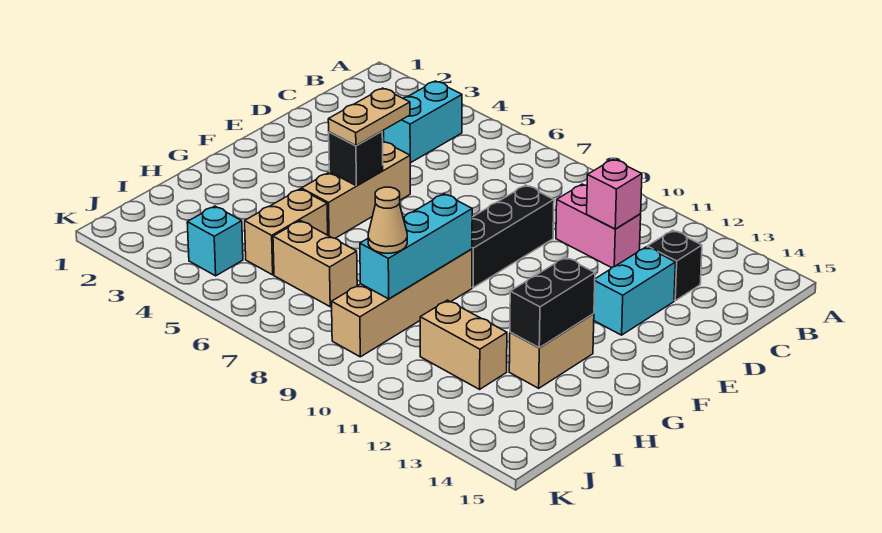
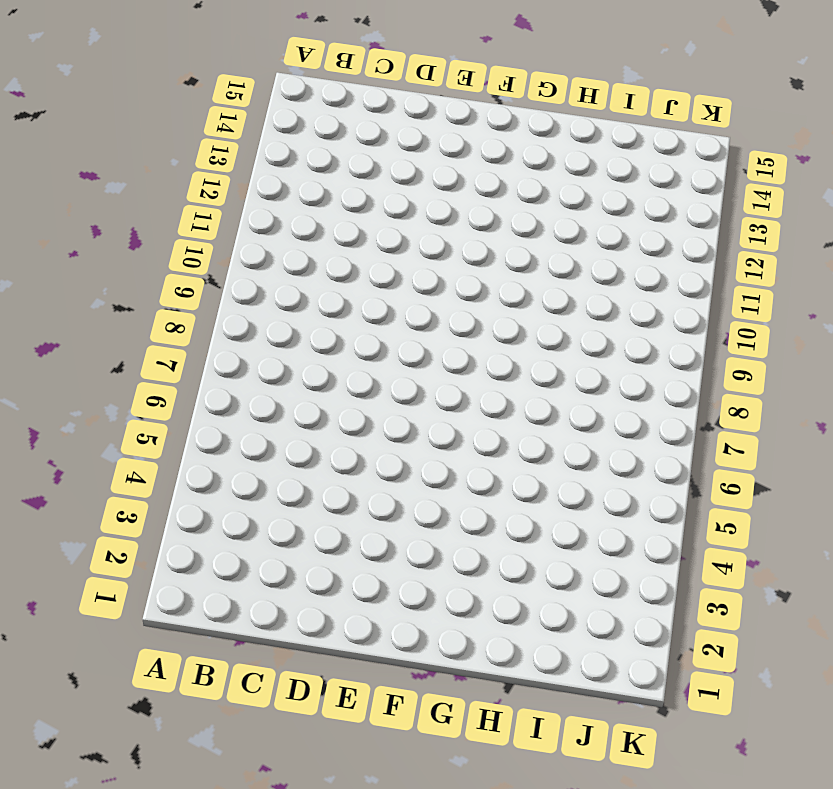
none -> cyan 1x2 brick [383,81,462,163]
none -> pink 1x2 brick [556,184,641,268]
none -> black 1x1 brick [647,230,702,301]

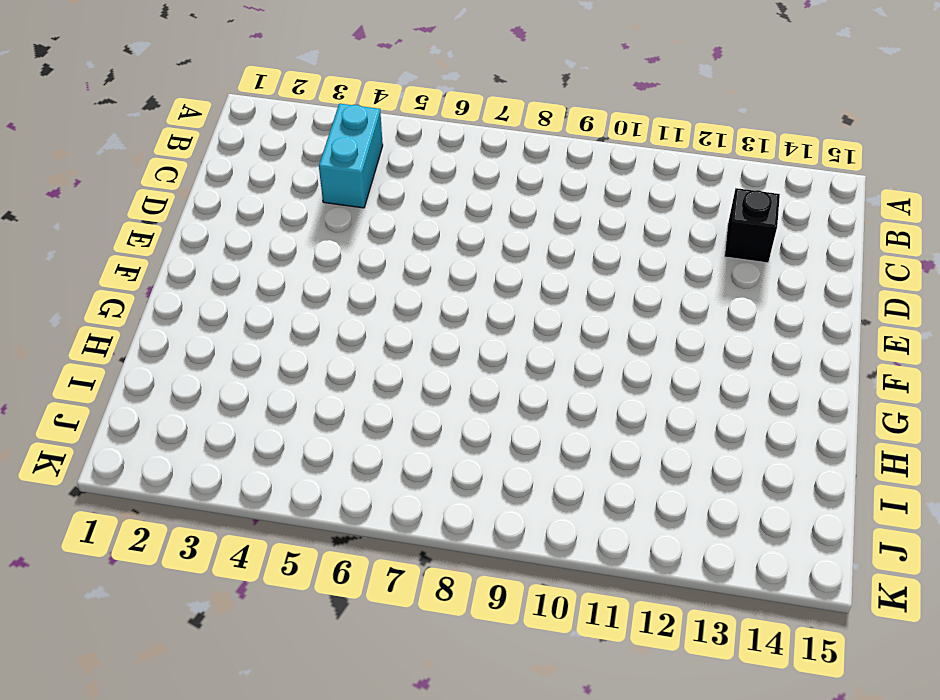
none -> pink 1x2 brick [556,184,641,268]
none -> black 1x3 brick [472,185,554,288]
none -> cyan 1x2 brick [594,247,675,335]

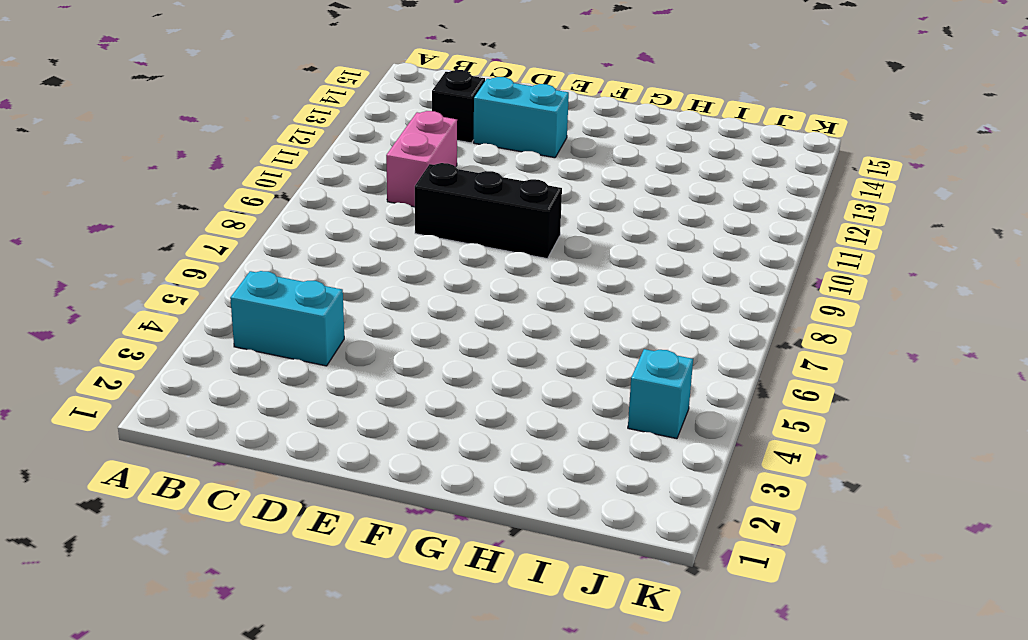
none -> tan 1x3 brick [301,141,410,238]
none -> tan 1x4 brick [332,249,472,357]
none -> tan 1x2 brick [509,314,594,388]

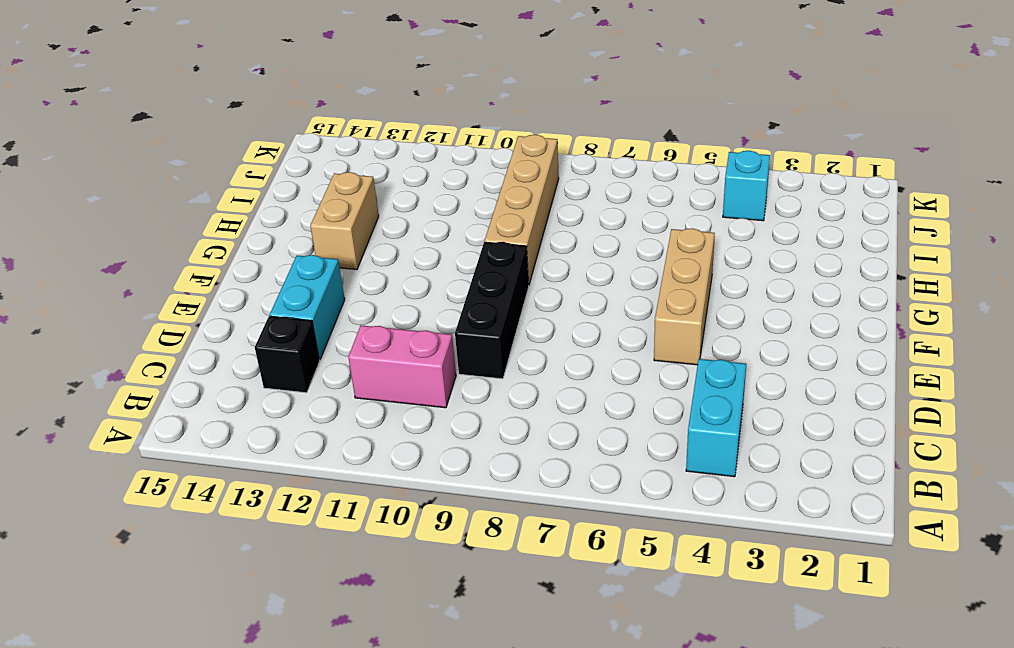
none -> tan 1x2 brick [245,189,328,275]
none -> tan 1x2 brick [273,221,357,307]
none -> tan 1x2 brick [420,300,507,389]

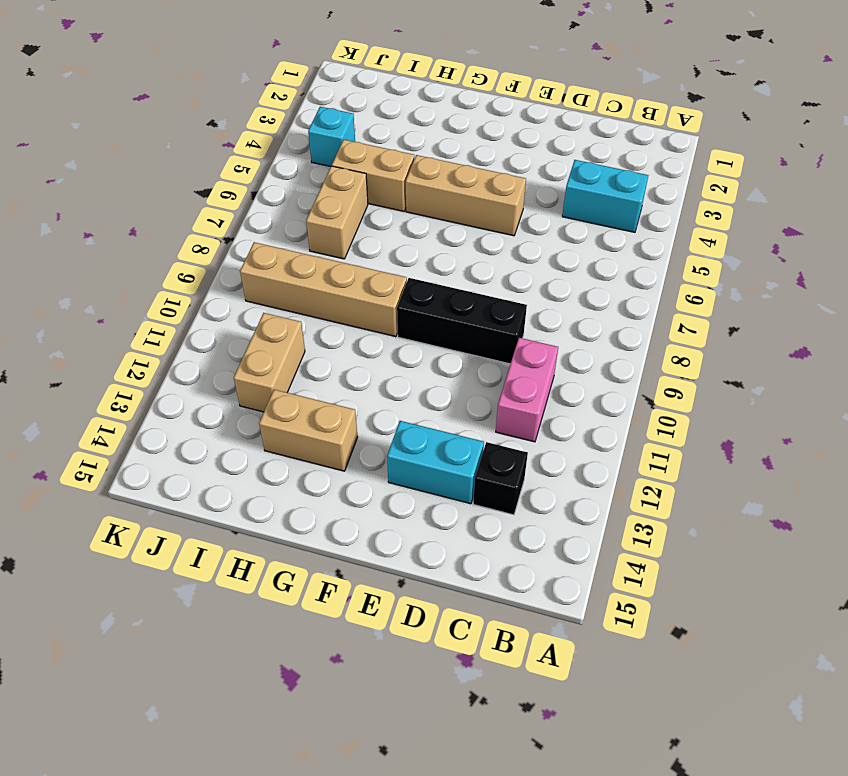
none -> pink 1x1 brick [587,159,642,229]
none -> black 1x1 brick [329,131,383,186]
none -> cyan 1x3 brick [360,194,472,299]

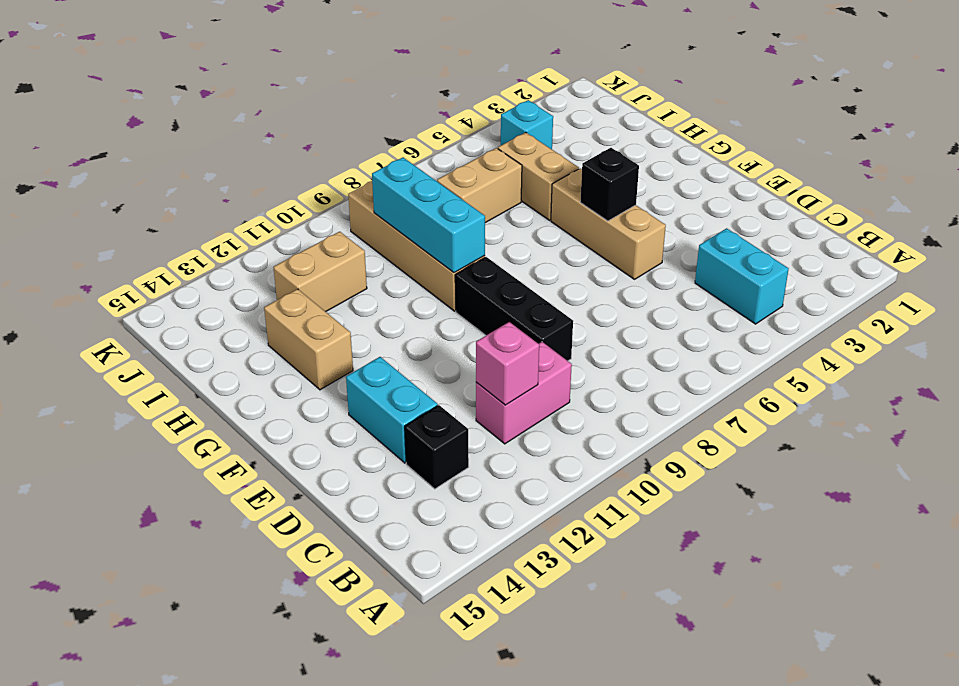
none -> black 1x2 brick [510,257,595,348]
none -> tan 1x2 plate [328,88,410,146]
none -> tan 1x1 cone [368,187,407,253]

